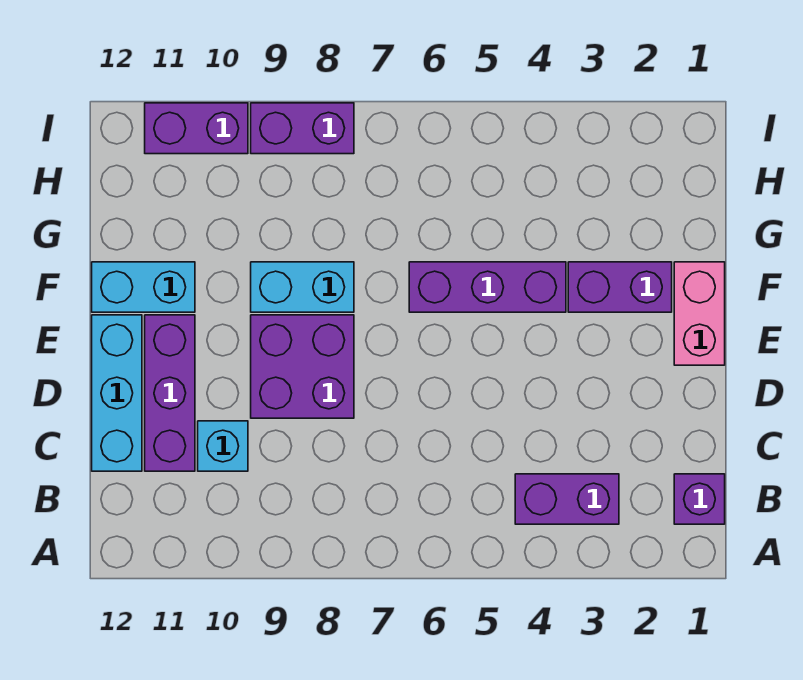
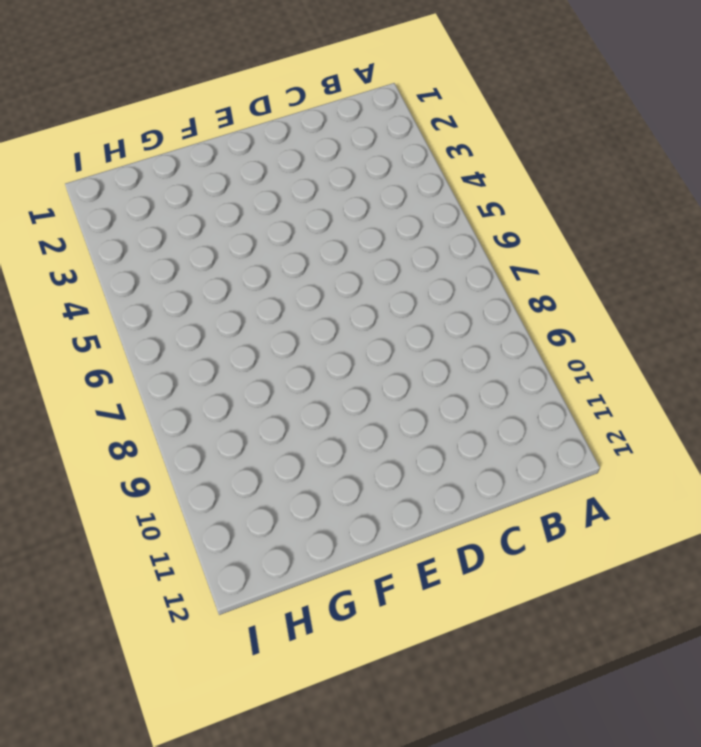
none -> purple 1x1 brick [674,474,725,524]
none -> purple 1x2 brick [515,474,619,524]
none -> cyan 1x1 brick [198,421,248,471]

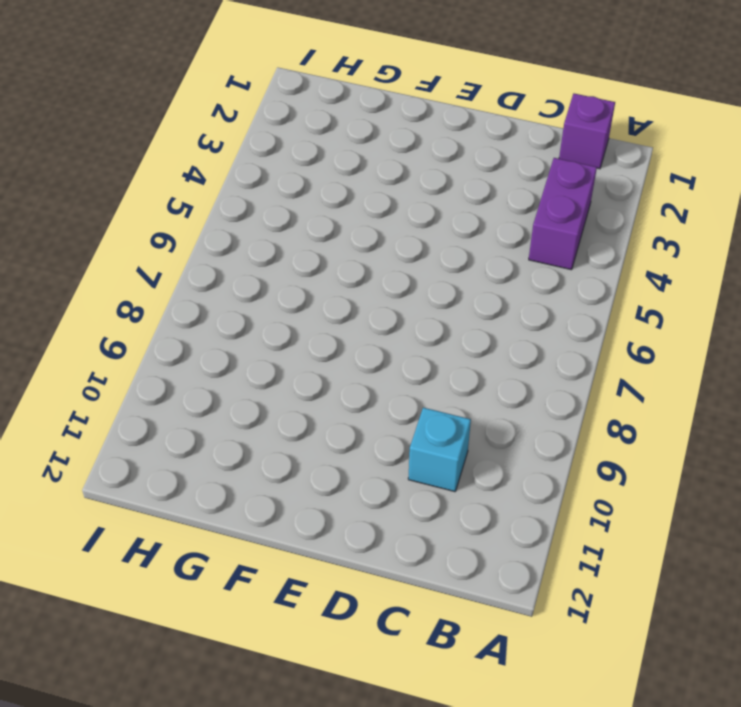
none -> purple 1x3 brick [145,315,195,471]
none -> cyan 1x3 brick [92,315,142,471]
none -> purple 2x2 brick [251,315,354,418]

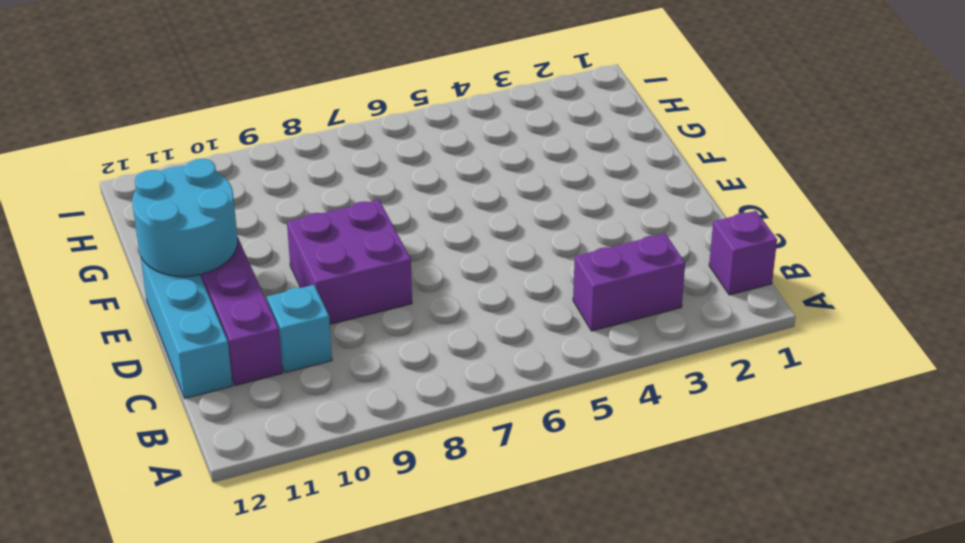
cyan 2x2 round brick [132,159,238,277] -> none
none -> pink 1x2 brick [674,262,725,365]
none -> purple 1x2 brick [568,262,672,312]
none -> purple 1x3 brick [409,262,566,312]

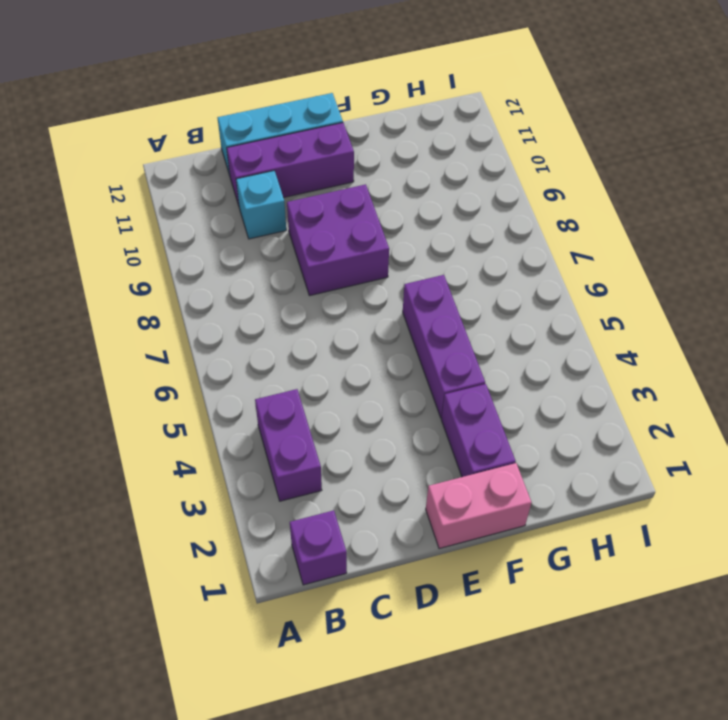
none -> cyan 1x2 brick [251,262,354,312]
none -> cyan 1x2 brick [92,262,195,312]
none -> purple 1x2 brick [251,103,354,154]

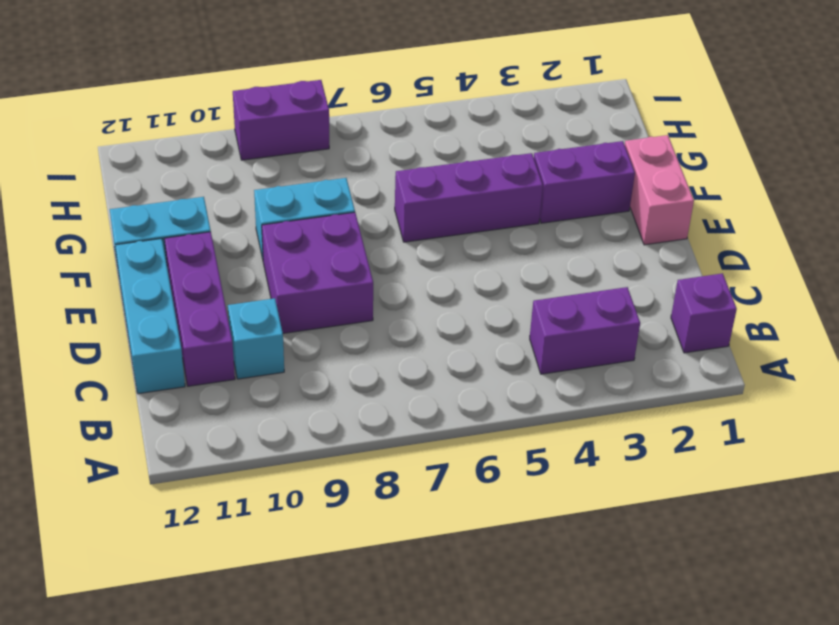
none -> purple 1x2 brick [145,103,248,154]

